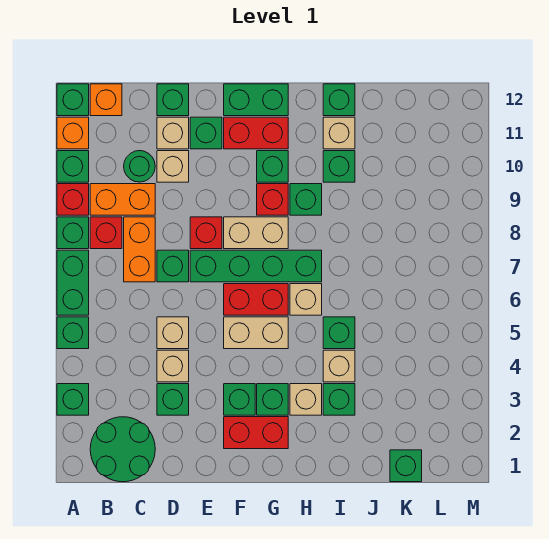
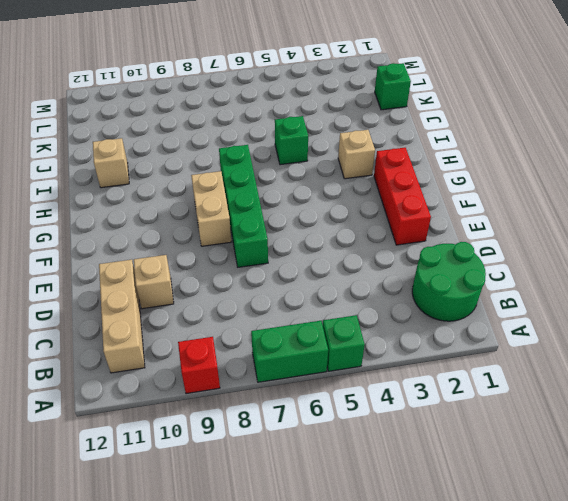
tan 1x3 brick [99,260,145,373] -> tan 1x1 brick [157,117,189,149]
red 1x3 brick [374,148,431,245] -> red 1x2 brick [224,417,288,449]
none -> green 1x1 brick [57,384,89,415]
none -> green 1x1 brick [57,217,89,249]
none -> green 1x1 brick [57,151,89,182]
none -> orange 1x1 brick [57,117,89,149]

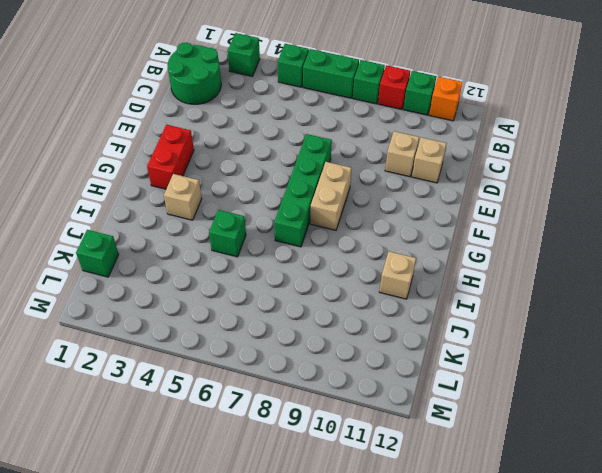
none -> green 1x1 brick [57,84,89,116]
none -> red 1x1 brick [90,217,122,249]
none -> orange 1x2 brick [90,184,155,215]
none -> orange 1x1 brick [90,84,122,116]

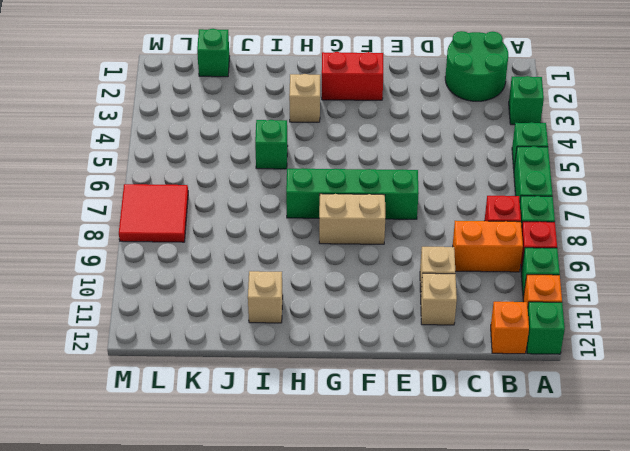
red 2x2 tile [119,184,188,242] -> none
none -> orange 1x2 brick [124,217,155,282]
none -> green 1x1 round brick [124,151,155,182]
none -> green 1x1 brick [157,384,189,415]
none -> tan 1x1 brick [157,350,189,382]

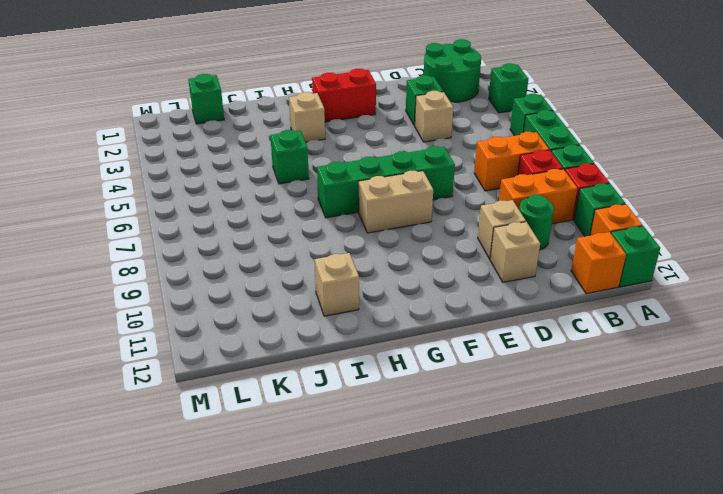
orange 1x2 brick [474,132,549,191] -> orange 1x2 brick turned to [124,217,155,282]
none -> tan 1x1 brick [157,317,189,349]
none -> green 1x1 brick [157,250,189,282]
none -> green 1x1 brick [157,84,189,116]
none -> red 1x1 brick [190,217,222,249]

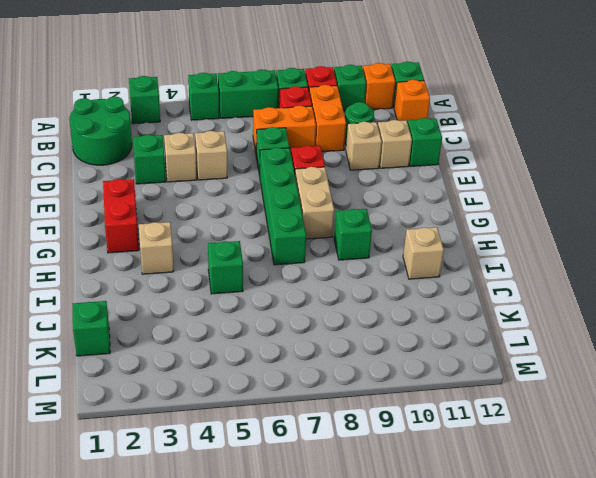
none -> green 1x1 brick [190,117,222,149]
none -> green 1x1 brick [224,384,255,415]
none -> tan 1x2 brick [224,317,288,349]
none -> red 1x2 brick [224,284,288,315]

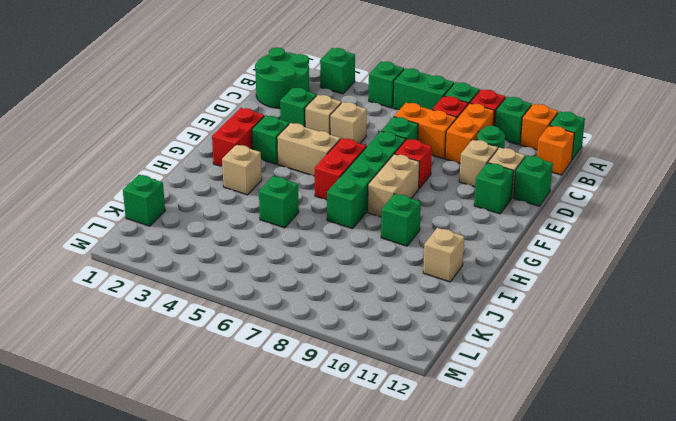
tan 1x2 brick [277,123,340,176] -> tan 1x2 brick turned to [224,317,288,349]
none -> red 1x2 brick [224,117,288,149]
none -> green 1x2 brick [224,84,288,116]
none -> green 1x1 brick [257,384,288,415]
none -> red 1x1 brick [257,184,288,215]

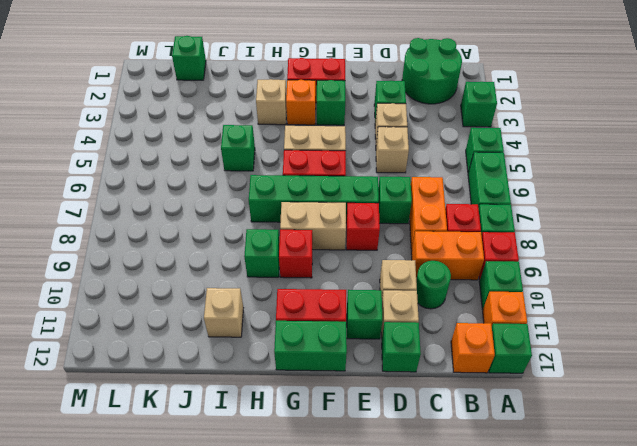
orange 1x1 brick [286,80,316,125] -> green 1x1 brick [257,384,288,415]
none -> green 1x1 brick [257,151,288,182]
none -> tan 1x1 brick [290,284,322,315]
none -> green 1x1 brick [323,384,355,415]
none -> tan 1x1 brick [323,350,355,382]

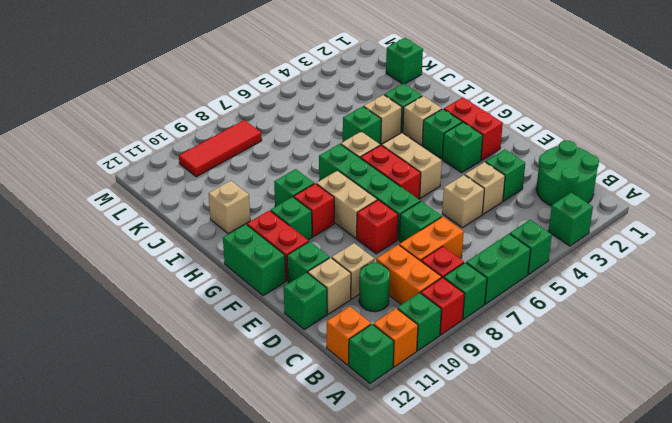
red 1x3 tile [179,120,262,177] -> none
none -> green 1x1 brick [323,151,355,182]
none -> green 1x1 brick [323,84,355,116]

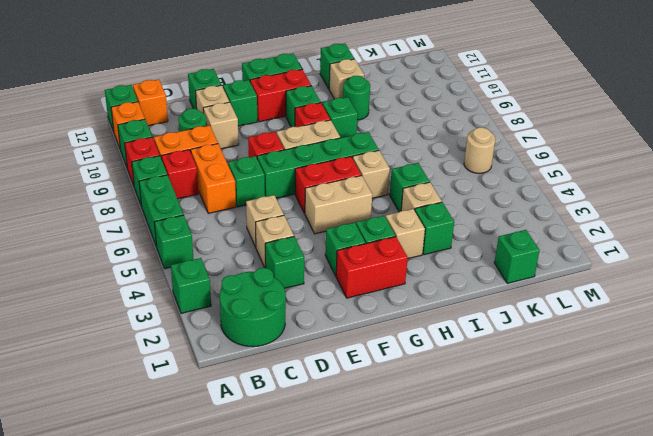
green 1x1 round brick [343,76,370,120] -> green 1x1 brick [323,151,355,182]
tan 1x1 round brick [464,128,495,174] -> none

